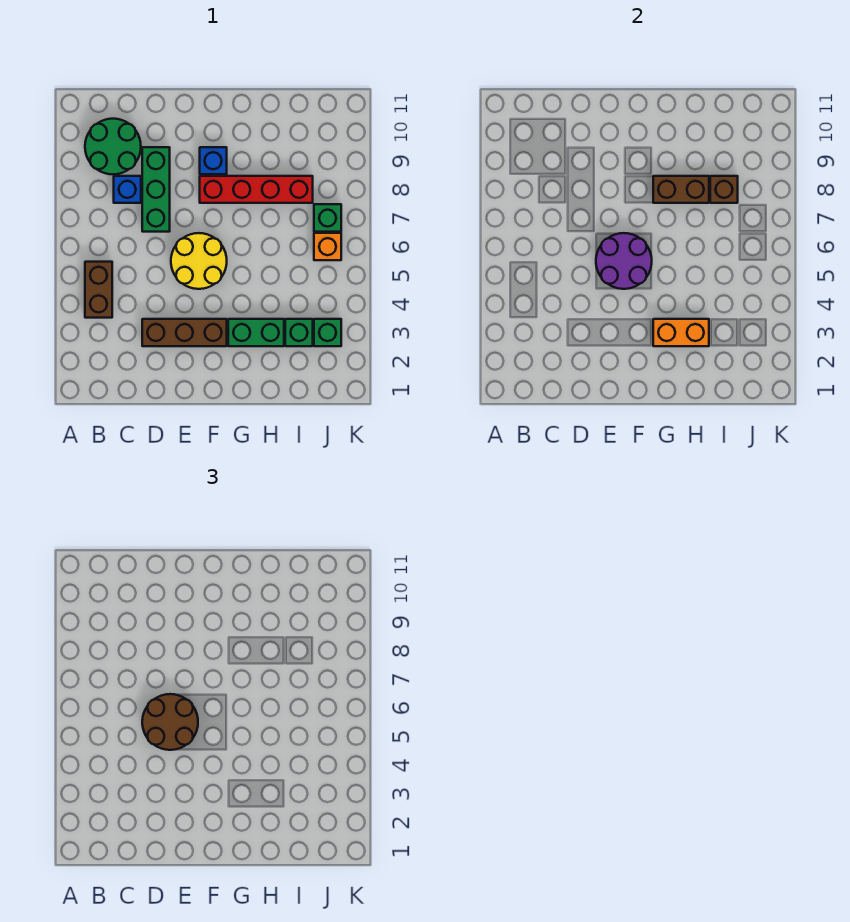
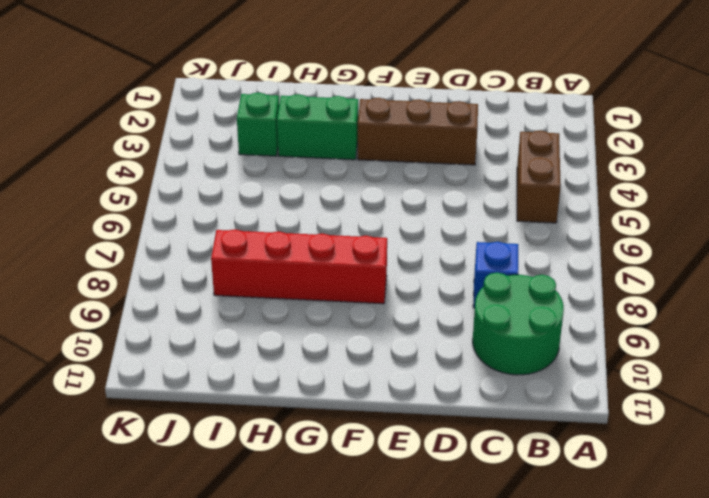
none -> green 1x3 brick [142,147,170,232]
none -> yellow 2x2 round brick [171,233,227,289]
none -> blue 1x1 brick [200,147,227,174]

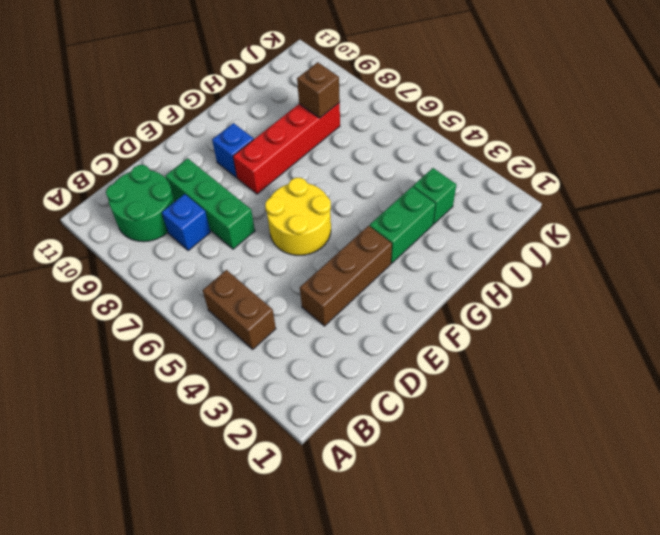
none -> green 1x1 brick [314,319,341,346]
none -> orange 1x1 brick [314,233,341,260]
none -> green 1x1 brick [314,204,341,232]

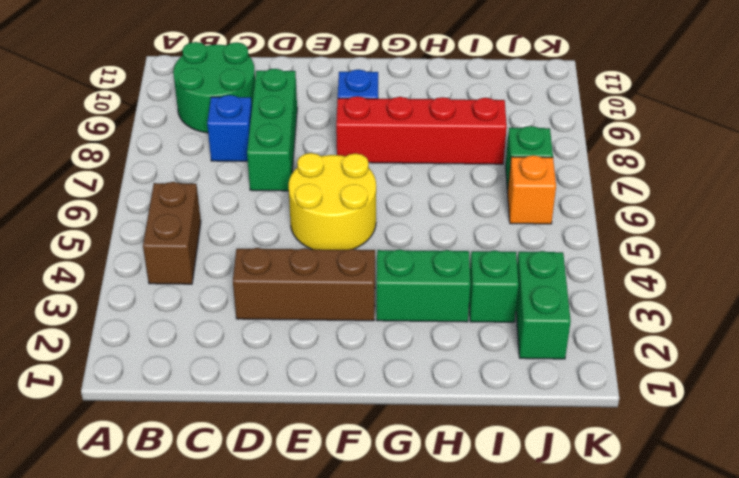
green 1x2 brick [516,251,571,359] -> green 1x1 brick [314,319,341,346]
none -> purple 2x2 round brick [596,233,652,289]
none -> orange 1x2 brick [653,319,709,346]
none -> brown 1x2 brick [653,176,709,203]

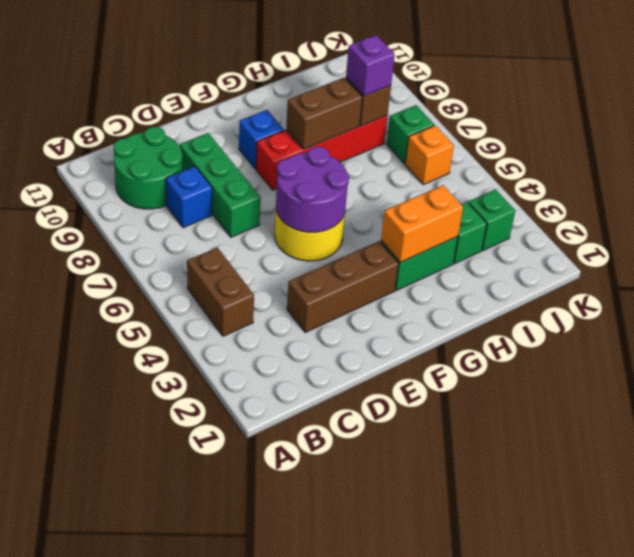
purple 1x1 brick [346,35,395,96] -> none
none -> brown 2x2 round brick [142,694,198,750]

